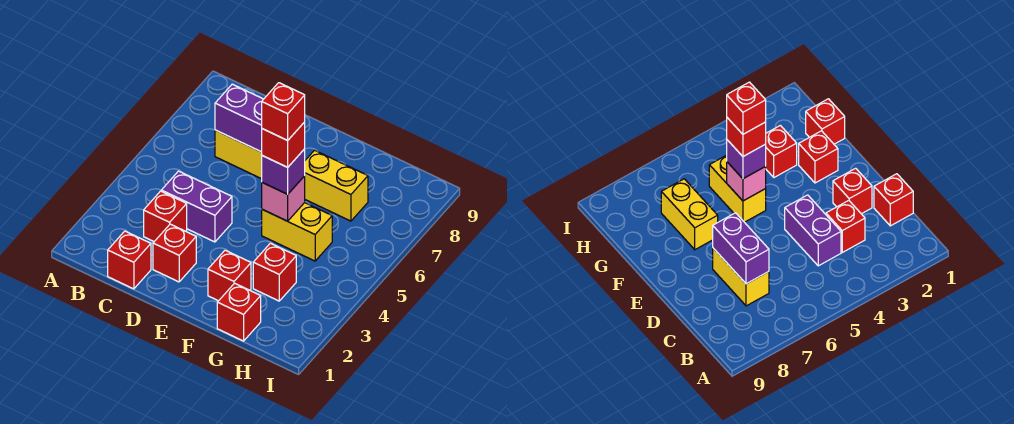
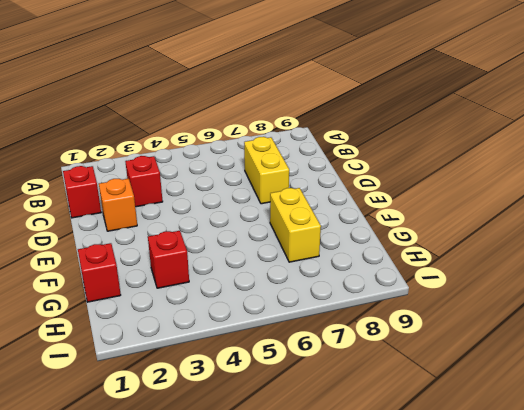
orange 1x1 brick [99,179,137,231] -> red 1x1 brick [153,224,196,282]
none -> purple 1x2 brick [161,171,232,242]
none -> red 1x1 brick [208,250,251,301]
none -> yellow 1x2 brick [262,203,332,261]

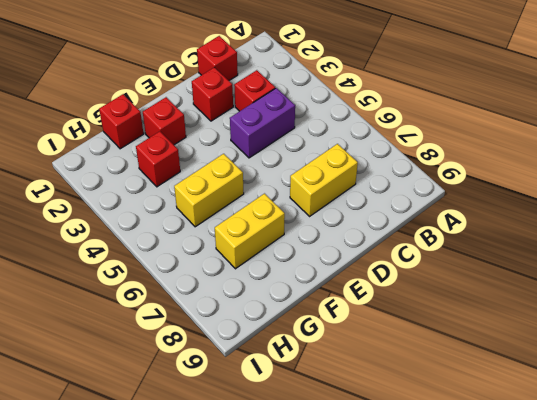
none -> purple 1x2 brick [215,84,263,152]
none -> pink 1x1 brick [262,176,305,221]
none -> purple 1x1 brick [262,149,305,194]

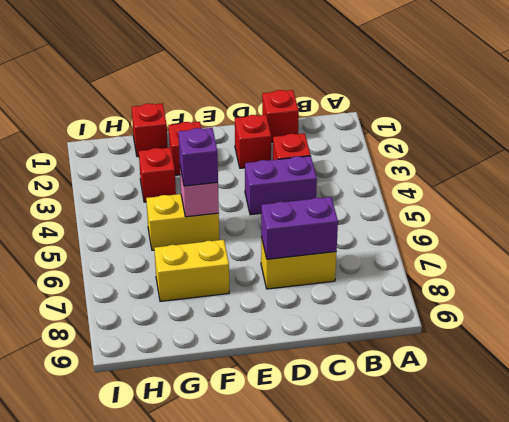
none -> red 1x1 brick [262,122,305,167]
none -> red 1x1 brick [262,83,305,140]

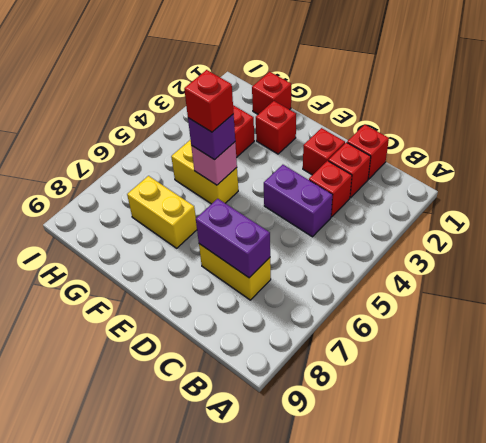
red 1x1 brick [328,142,371,198] -> red 1x1 brick moved to [262,83,305,140]

